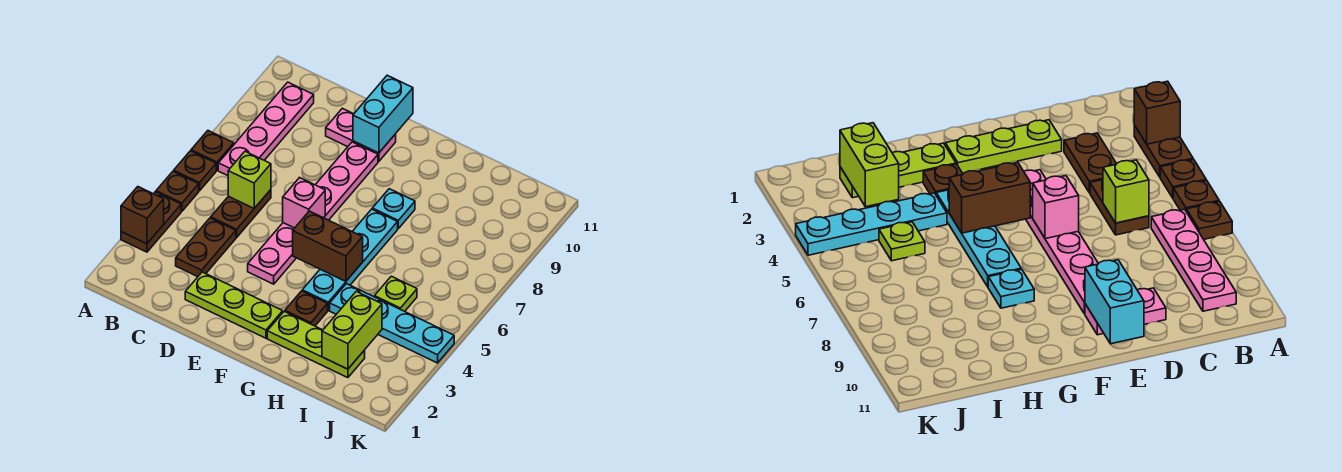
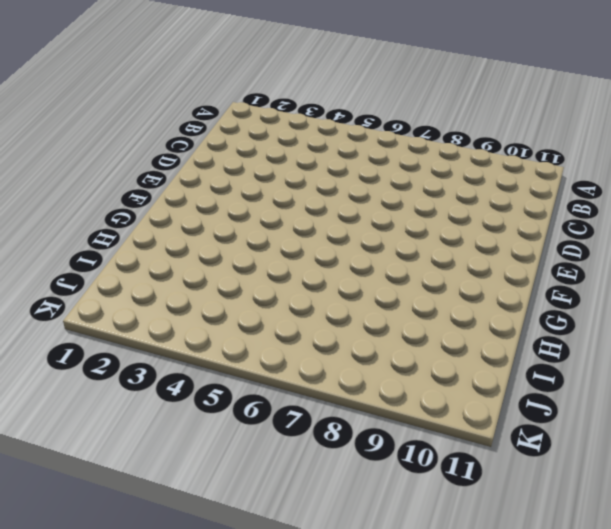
none -> brown 1x2 plate [121,192,181,252]
none -> brown 1x1 plate [156,171,199,211]
none -> brown 1x1 plate [174,151,216,191]

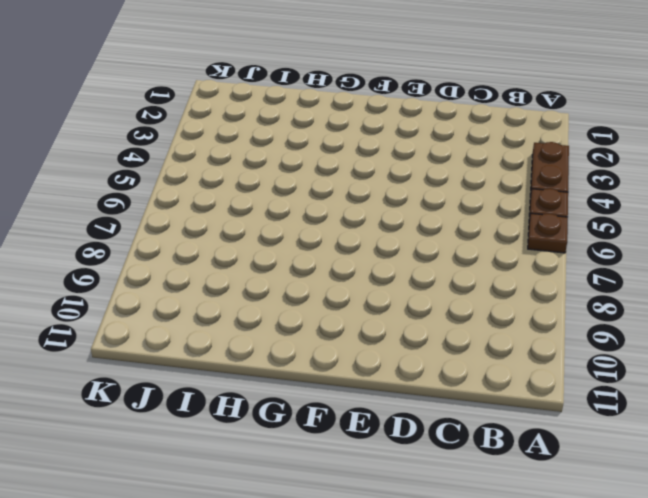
none -> brown 1x1 plate [191,131,234,170]
none -> pink 1x4 plate [218,82,314,176]
none -> brown 1x2 plate [176,218,236,277]

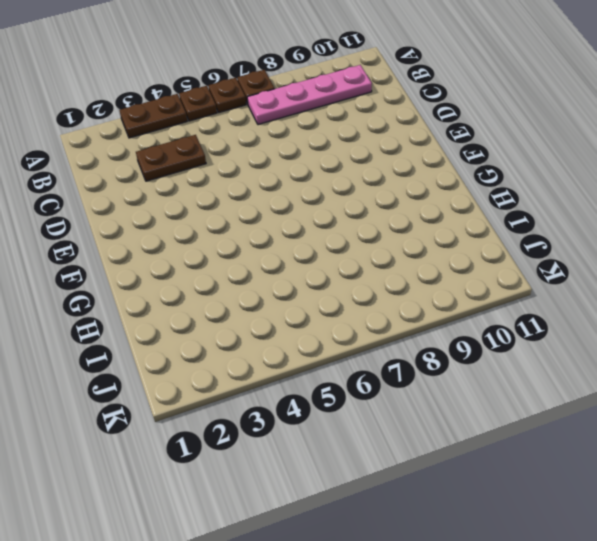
none -> brown 1x2 plate [211,190,271,237]
none -> lime 1x3 plate [185,272,283,338]
none -> pink 1x2 plate [326,108,396,162]

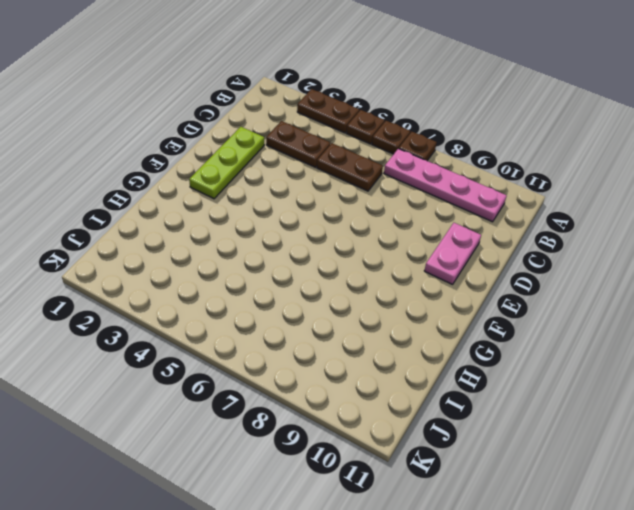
none -> pink 1x6 plate [248,142,378,284]
none -> lime 1x3 plate [267,312,365,378]
none -> brown 1x1 plate [285,291,328,326]

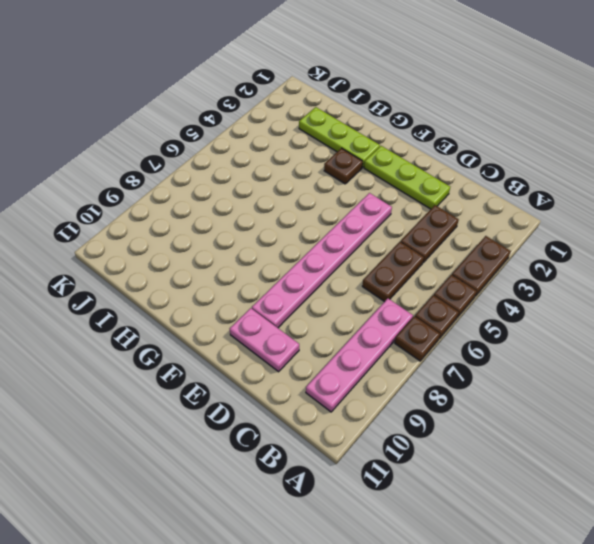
none -> cyan 1x4 plate [302,209,398,310]
none -> cyan 1x1 plate [372,189,415,228]
none -> cyan 1x4 plate [330,284,454,363]

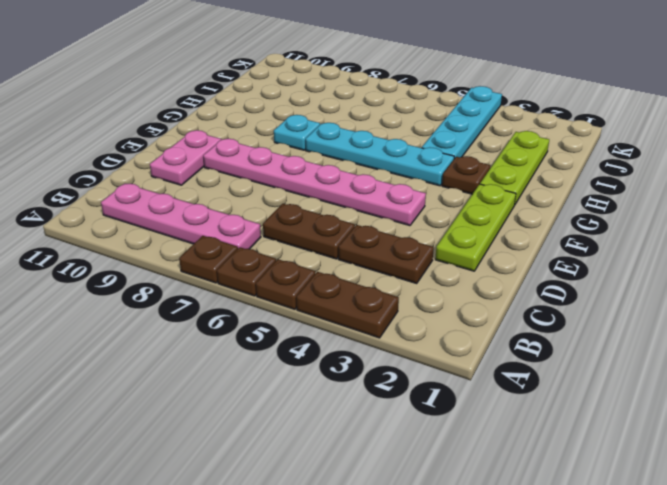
none -> lime 1x1 plate [374,276,417,311]
none -> brown 1x1 brick [121,187,164,244]
none -> lime 1x1 brick [228,151,271,208]

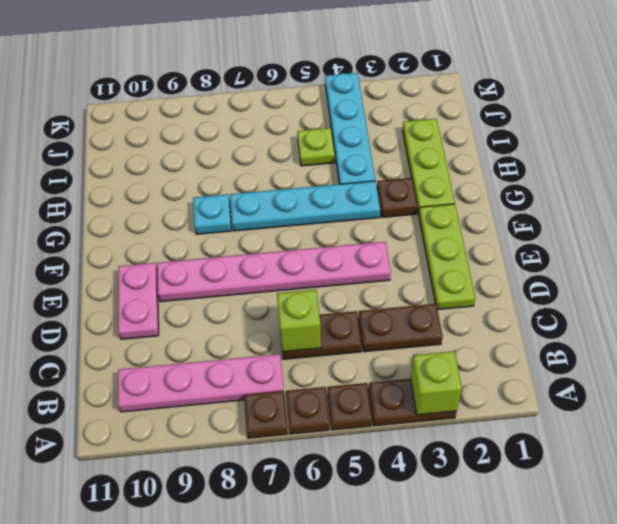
lime 1x1 brick [411,351,462,415] -> brown 1x1 brick [121,187,164,244]
none -> pink 1x1 brick [283,178,325,228]
none -> cyan 1x2 brick [353,75,413,153]
none -> brown 1x2 brick [293,211,363,281]

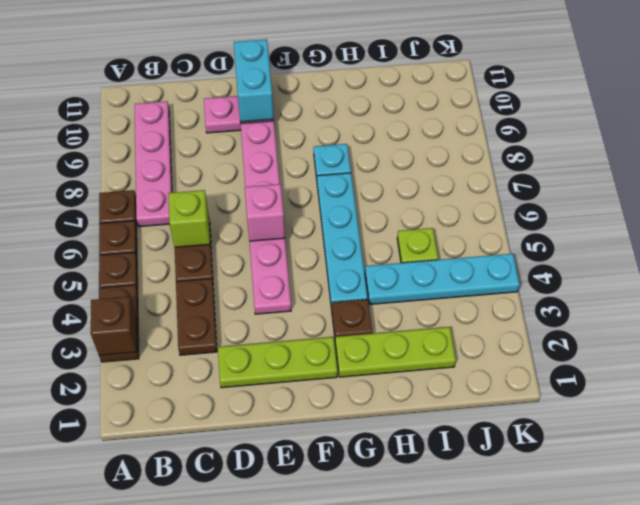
none -> brown 1x2 brick [293,211,363,281]
none -> lime 1x2 brick [322,291,382,369]

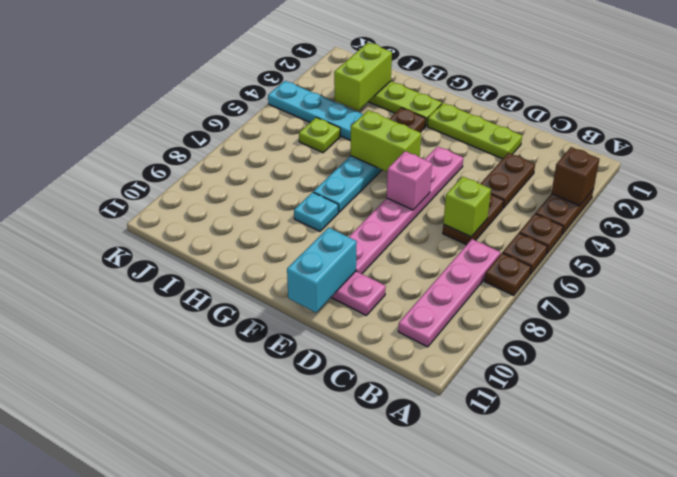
lime 1x2 brick [350,110,421,172] -> brown 1x2 brick [293,211,363,281]

